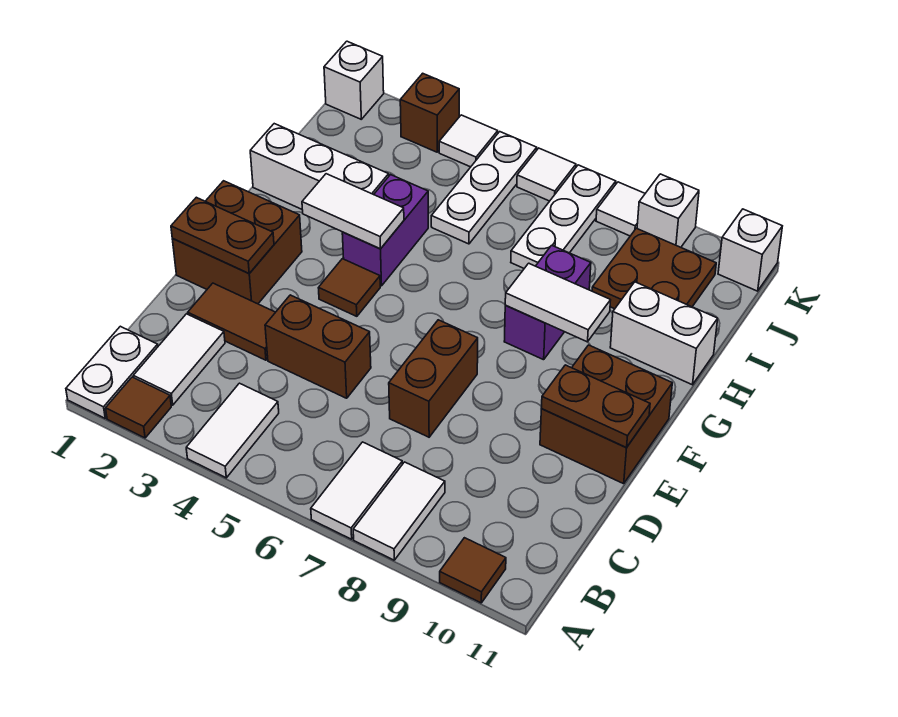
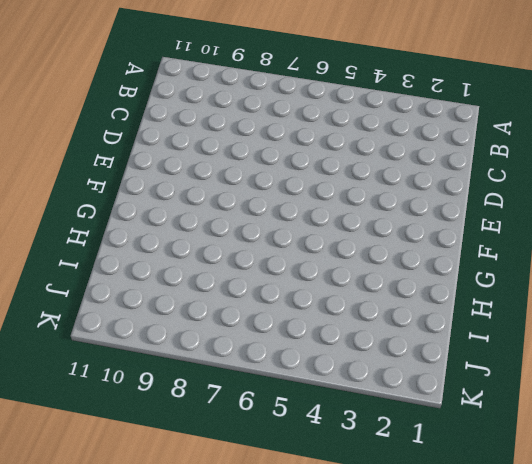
none -> white 1x2 plate [66,326,158,418]
none -> brown 1x1 tile [106,377,171,438]
none -> white 1x2 tile [186,383,279,478]
none -> white 1x2 tile [311,442,402,539]

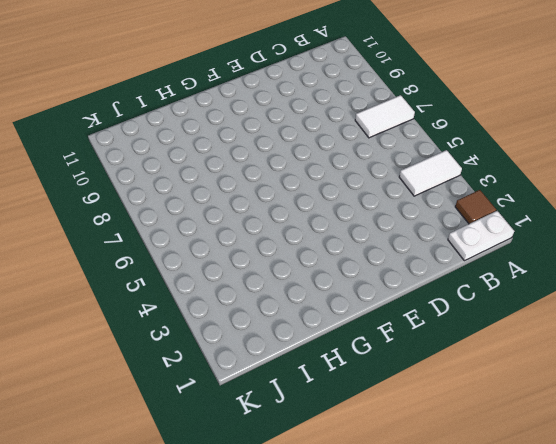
none -> white 1x2 tile [353,462,445,560]
none -> brown 1x1 tile [440,538,506,603]
none -> white 1x2 tile [134,314,225,405]
none -> brown 1x2 tile [188,283,275,360]

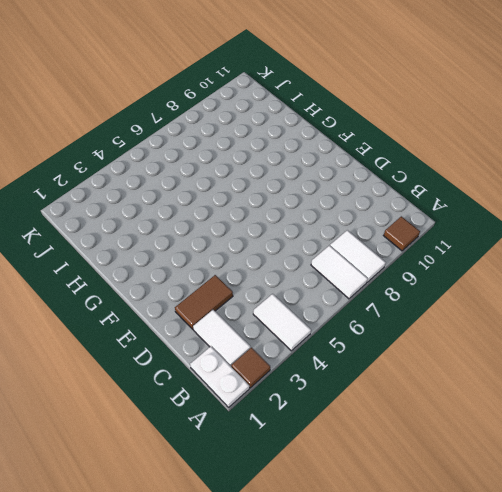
none -> brown 1x2 brick [265,295,371,398]
none -> brown 1x2 brick [389,320,478,437]
none -> brown 2x2 brick [172,181,302,304]
none -> brown 2x2 brick [540,345,672,484]

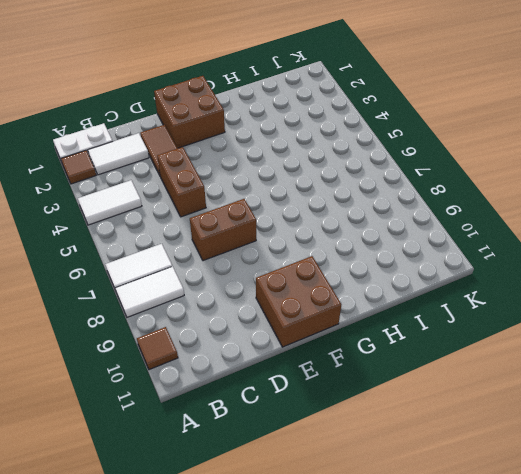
none -> brown 1x1 tile [319,259,380,316]
none -> purple 1x2 brick [342,175,428,286]
none -> purple 1x2 brick [504,245,591,360]
none -> white 1x3 brick [250,124,389,209]

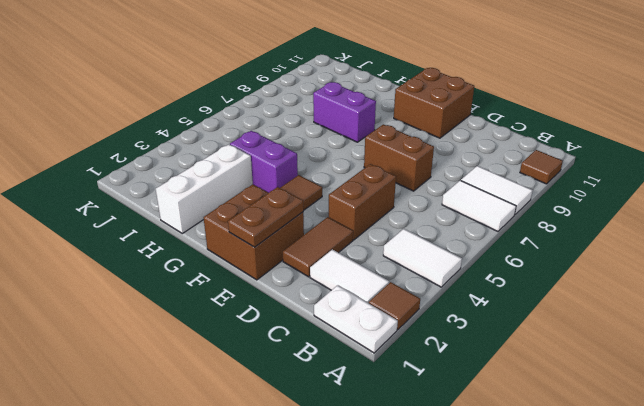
none -> white 1x2 brick [610,282,718,385]
none -> white 1x3 plate [431,132,537,244]
none -> white 1x3 plate [511,165,616,268]
none -> brown 2x2 plate [592,228,716,309]

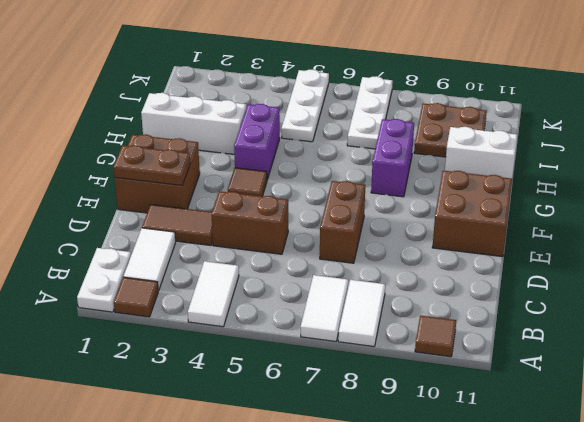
none -> white 1x1 brick [324,41,384,119]
none -> brown 1x1 brick [400,73,459,152]
none -> white 1x1 tile [439,115,498,167]
none -> white 1x1 tile [517,148,576,201]

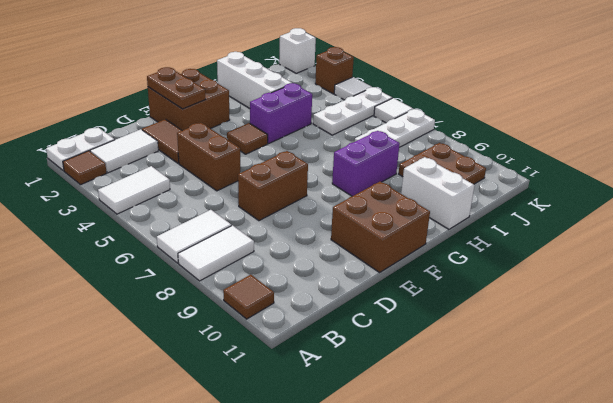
none -> white 1x1 tile [596,182,645,236]
none -> white 1x1 brick [637,174,699,247]
none -> white 1x1 brick [718,209,782,291]
none -> brown 1x2 plate [542,365,650,448]

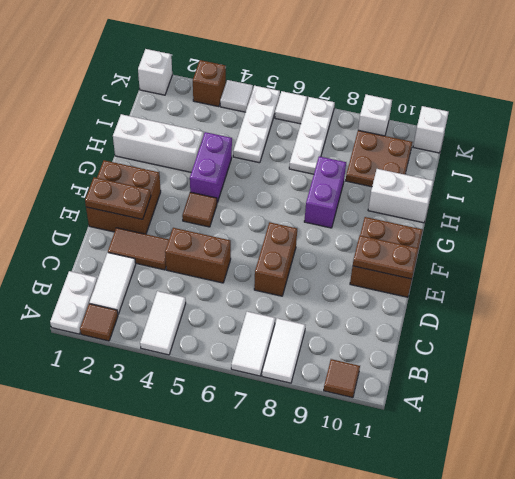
none -> white 1x1 tile [596,182,645,236]
none -> white 1x2 tile [302,174,404,249]
none -> white 1x2 tile [505,263,611,342]

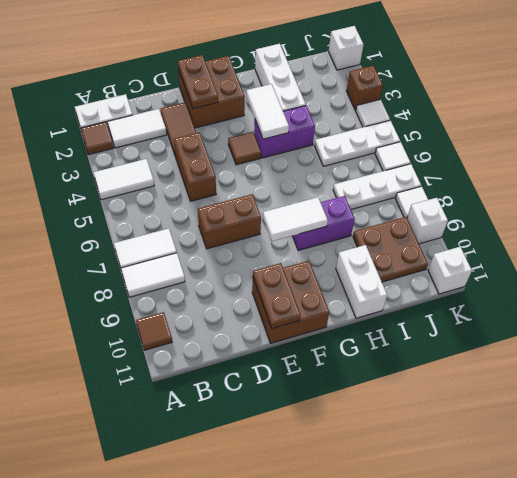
white 1x2 tile [263,197,328,241] -> white 1x2 tile turned to [505,263,611,342]

